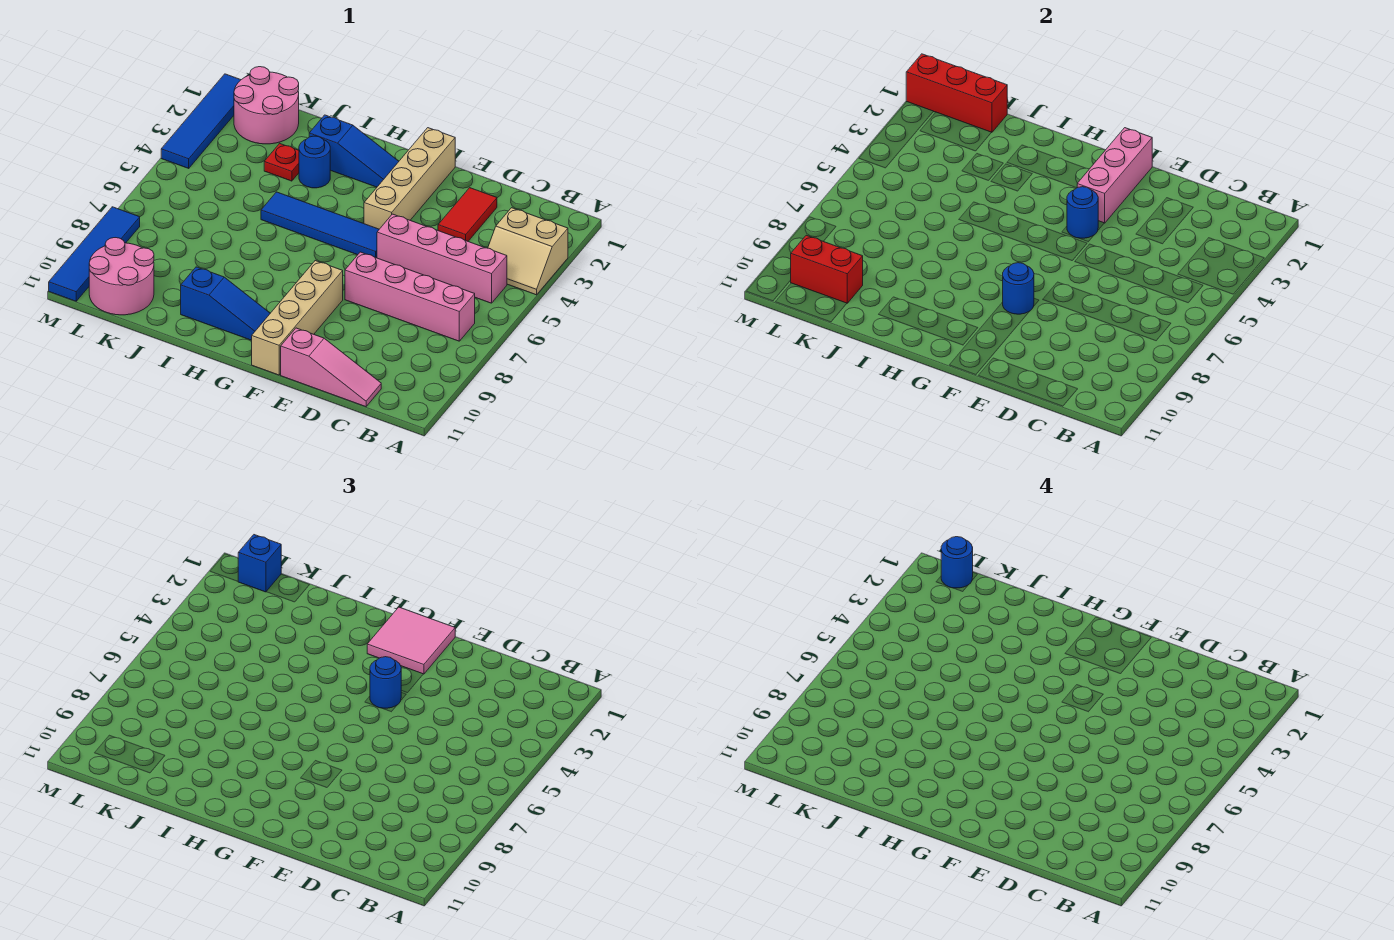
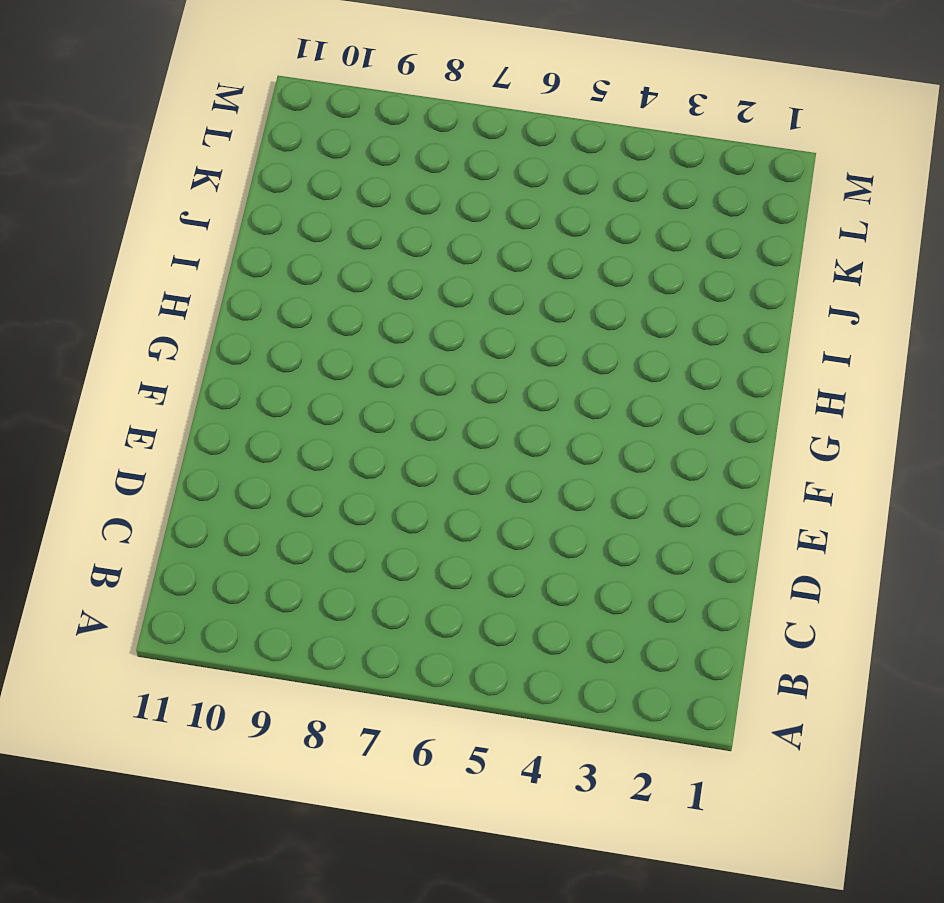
none -> tan 2x2 slope [488,208,568,295]
none -> pink 1x4 brick [377,214,507,303]
none -> pink 1x4 brick [345,252,475,341]

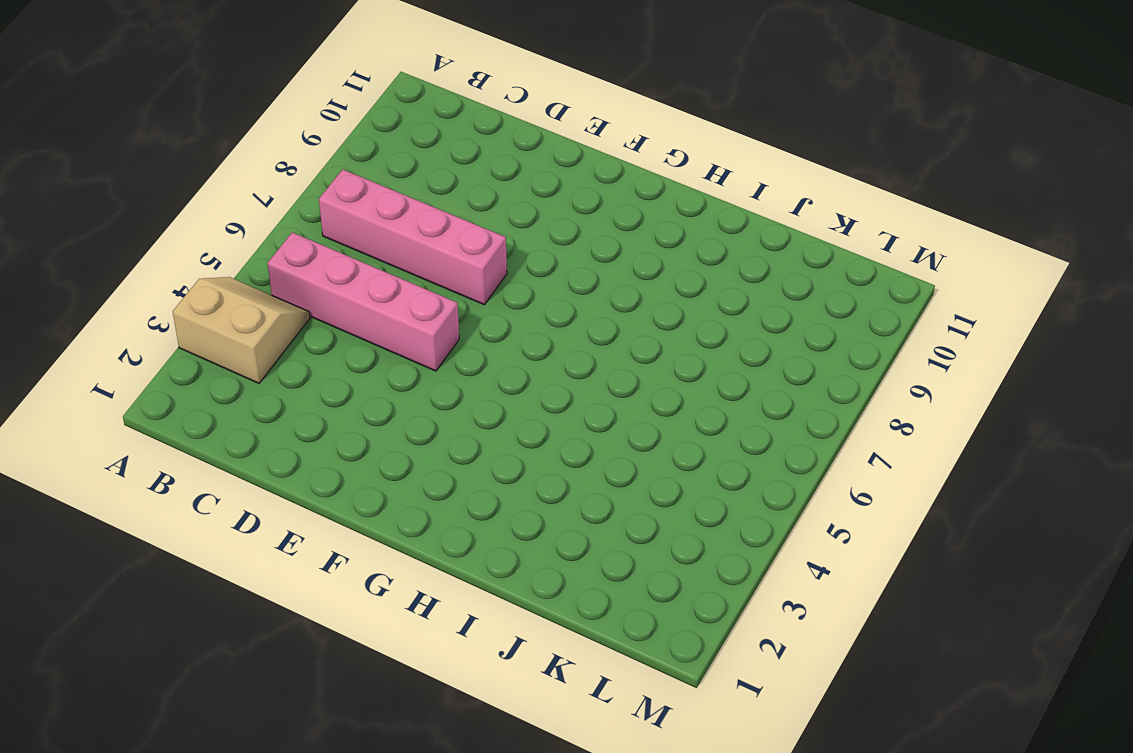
none -> pink 1x3 slope [281,328,381,407]
none -> red 1x2 tile [438,188,497,241]
none -> tan 1x4 brick [364,128,455,229]

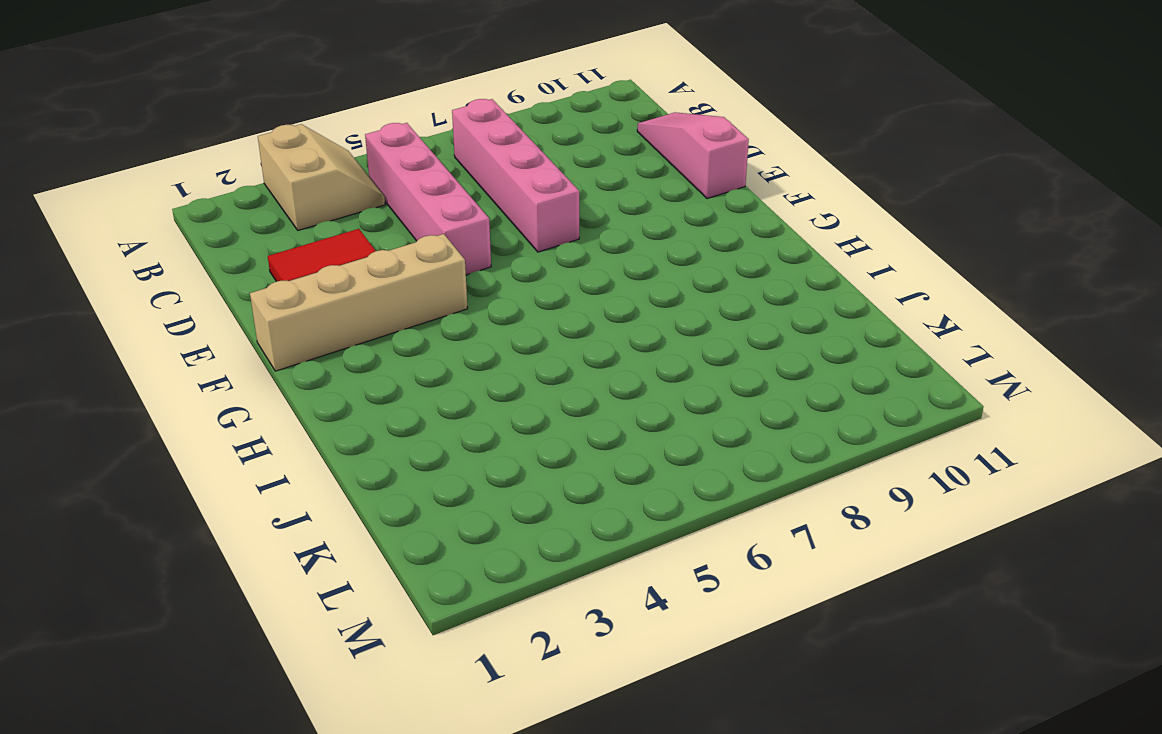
none -> blue 1x4 tile [261,192,379,258]
none -> tan 1x4 brick [252,261,343,375]
none -> blue 1x3 slope [309,115,399,187]

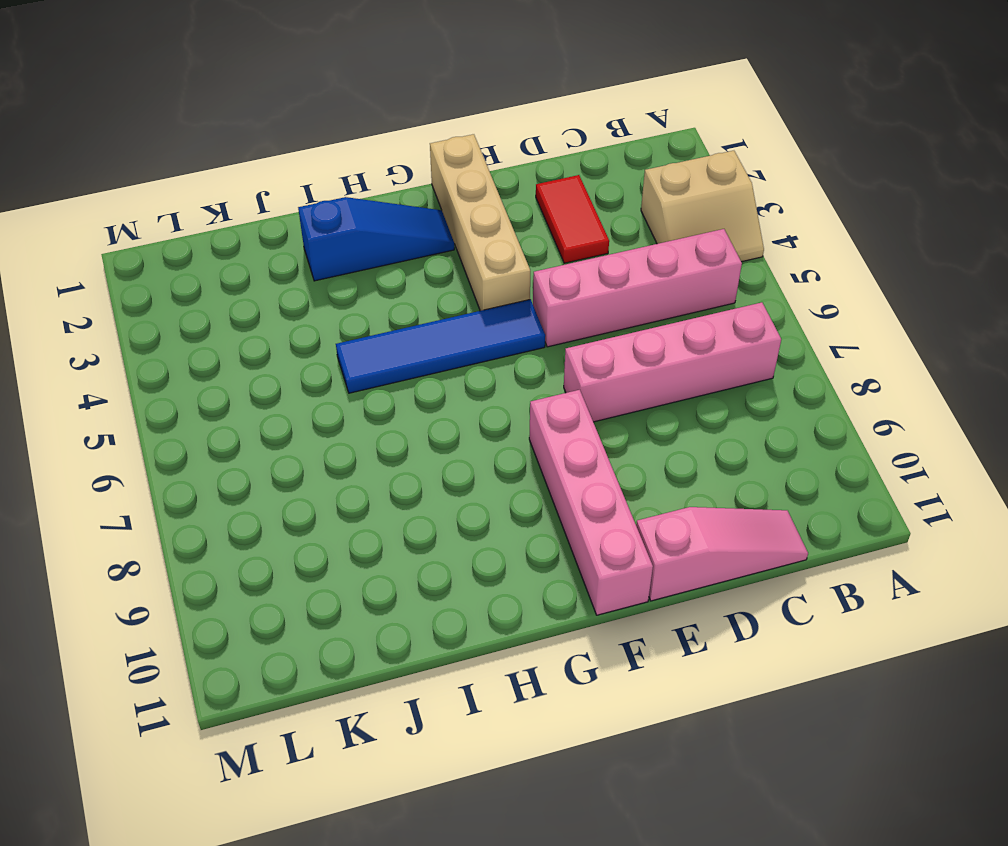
pink 1x4 brick [529,390,653,615] -> tan 1x4 brick [252,261,343,375]
none -> blue 1x3 slope [181,267,270,340]
none -> blue 1x1 round brick [299,136,330,188]
none -> red 1x1 plate [264,143,299,181]

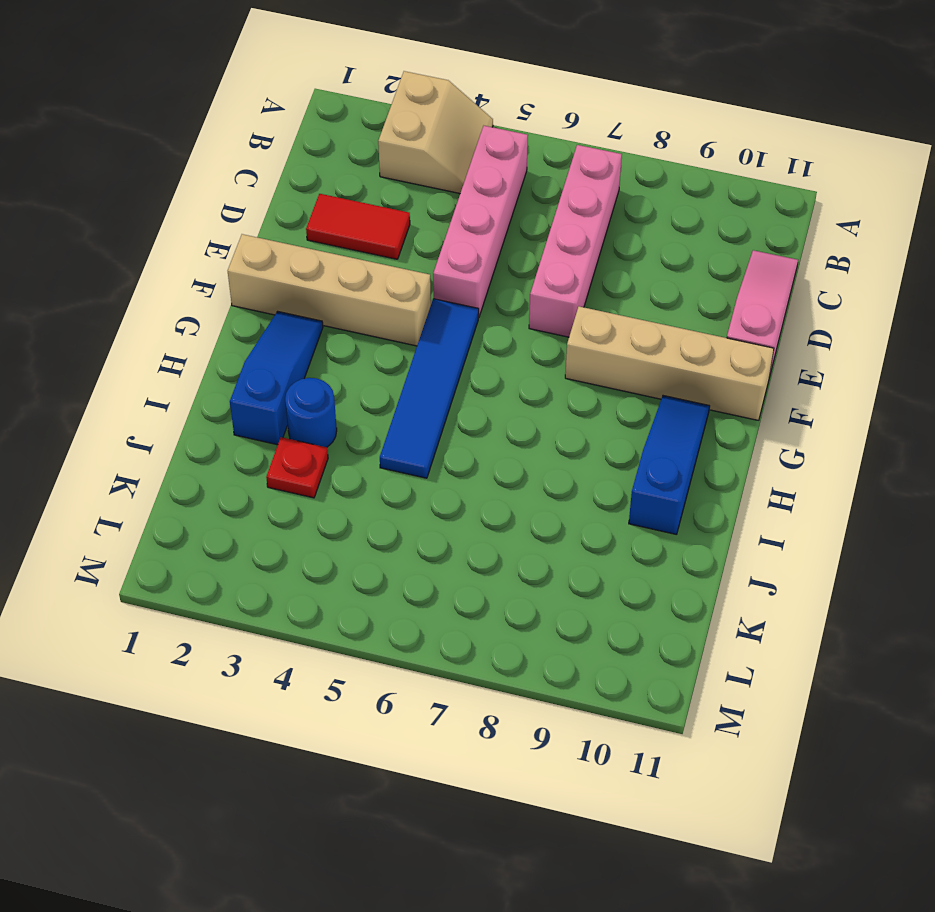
none -> pink 2x2 round brick [234,67,299,144]
none -> pink 2x2 round brick [89,238,154,315]
none -> blue 1x4 tile [161,74,240,168]

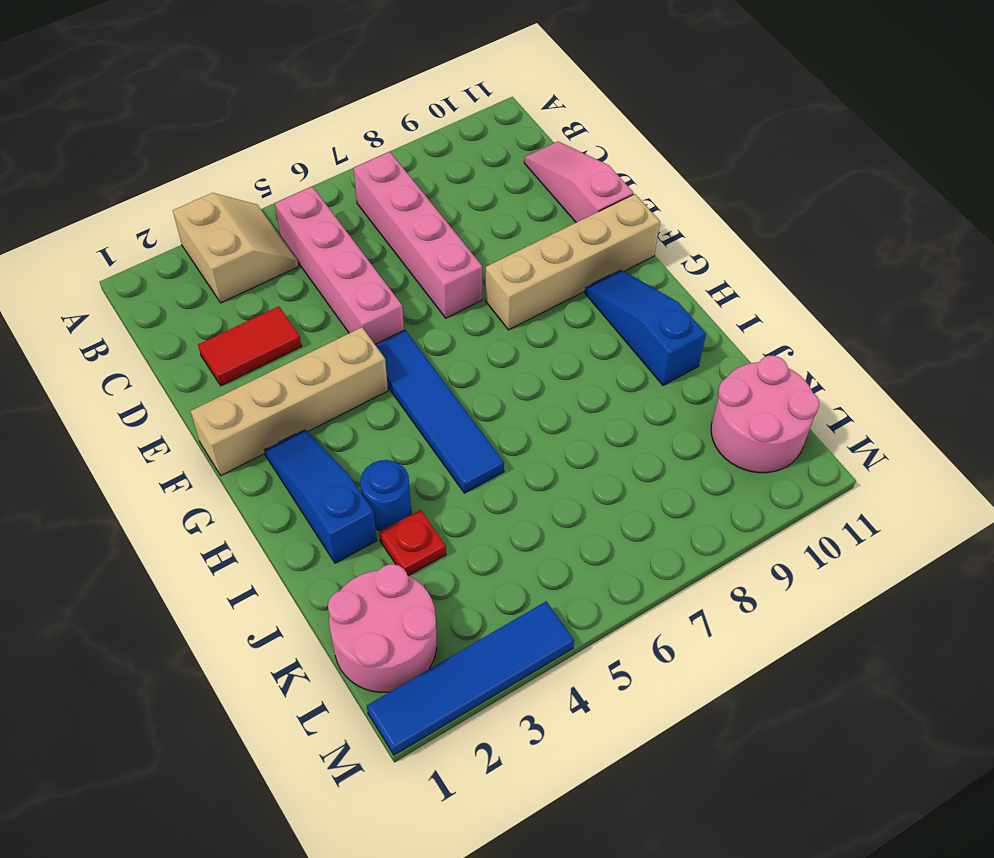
none -> blue 1x4 tile [49,207,140,301]
none -> pink 1x3 brick [1077,128,1152,223]
none -> blue 1x1 round brick [1067,187,1098,238]

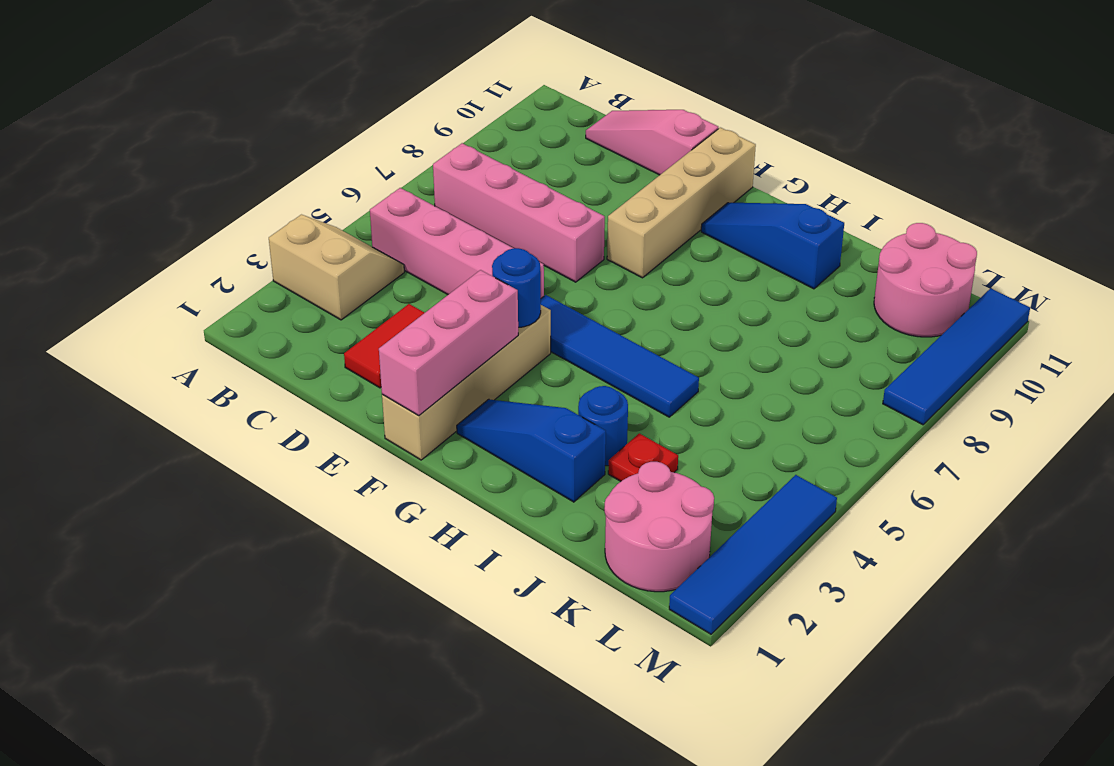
none -> blue 1x1 round brick [1003,263,1034,314]
none -> red 1x3 brick [906,54,1007,133]
none -> red 1x2 brick [790,235,863,303]

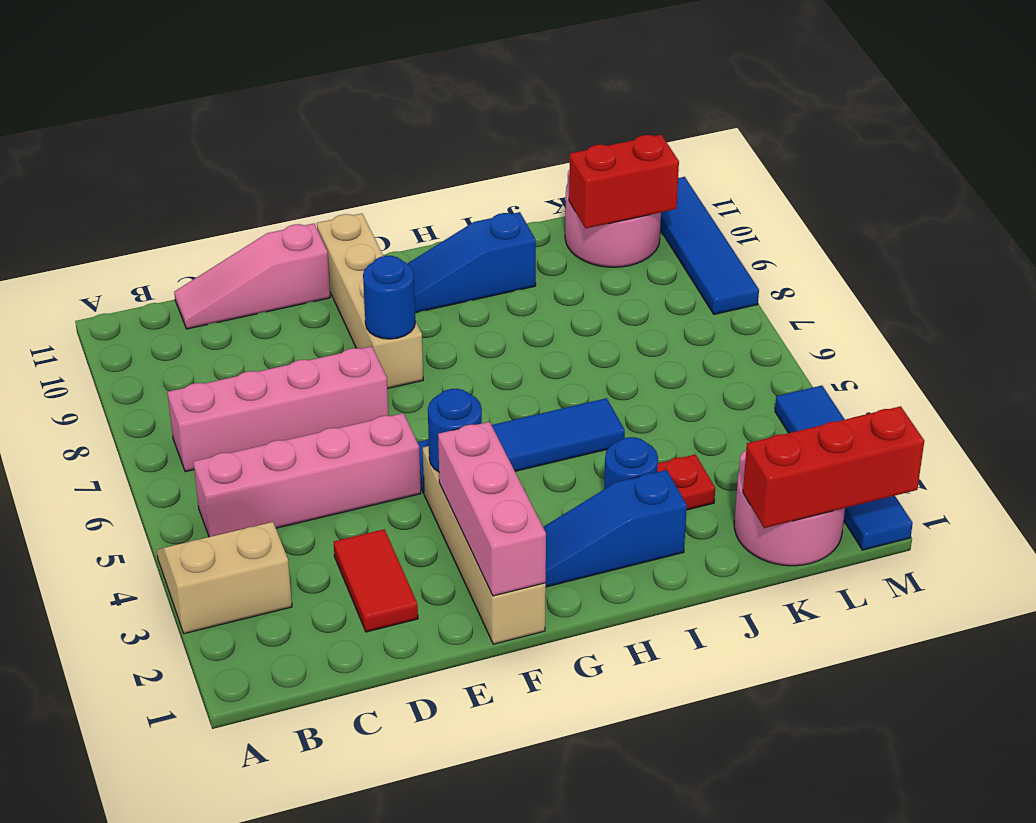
none -> pink 2x2 tile [367,607,455,674]
none -> blue 1x1 round brick [370,657,401,708]
none -> blue 1x1 brick [238,535,281,592]

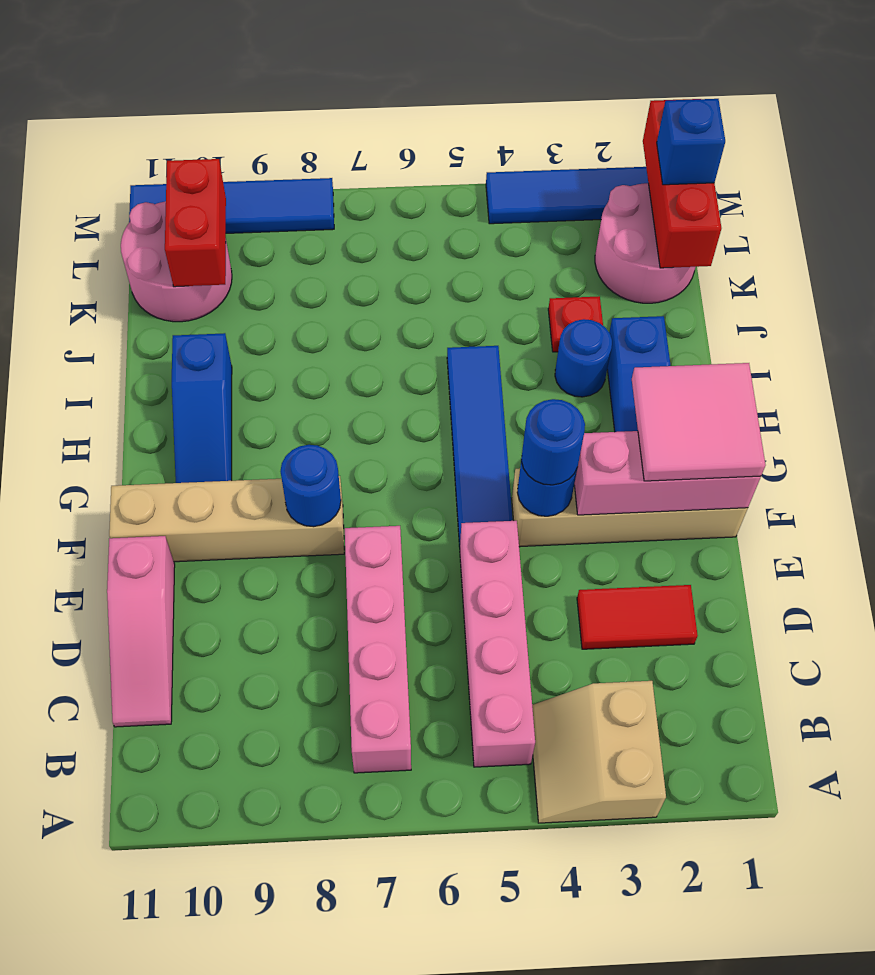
none -> blue 1x1 round brick [941,537,973,588]

